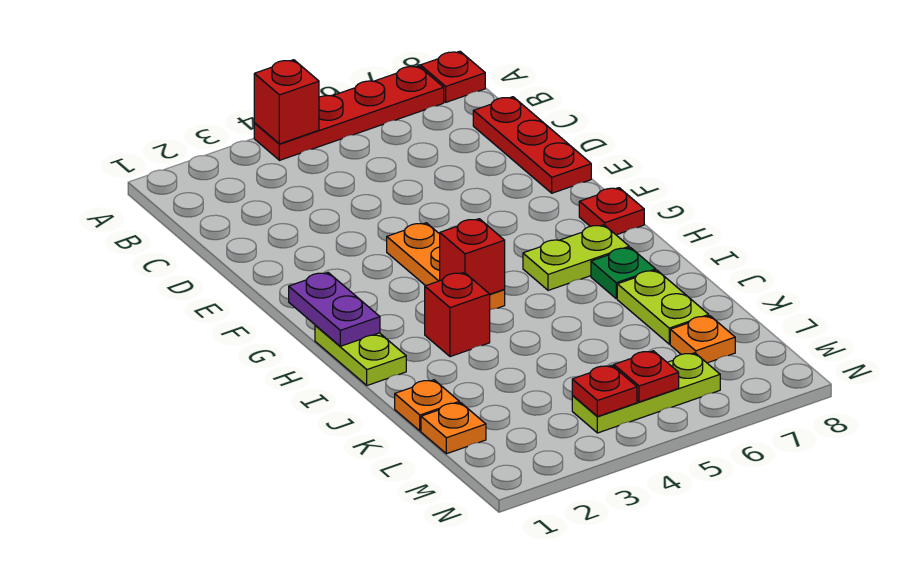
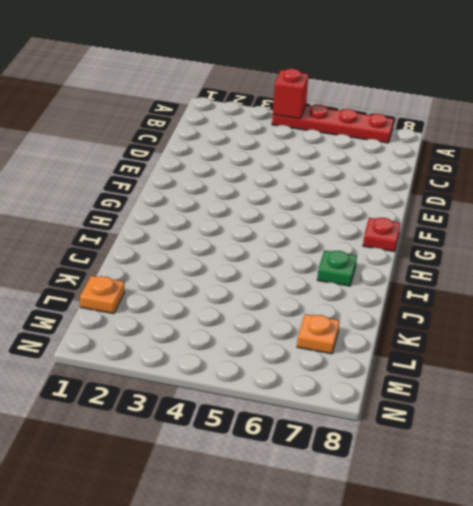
none -> red 1x1 plate [420,51,485,102]
none -> red 1x3 plate [473,97,591,193]
none -> orange 1x3 plate [387,223,505,310]

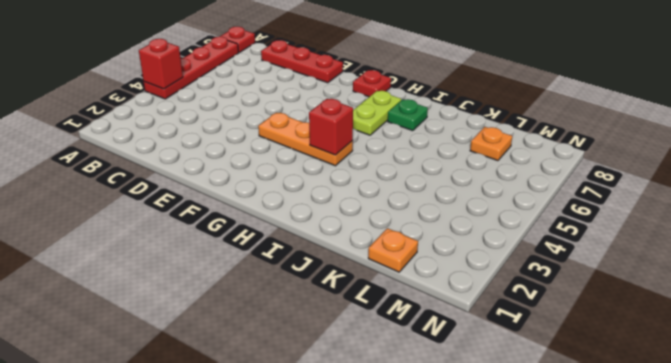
none -> lime 1x2 plate [315,326,406,385]
none -> red 1x1 brick [425,272,490,357]
none -> lime 1x2 plate [617,270,709,344]

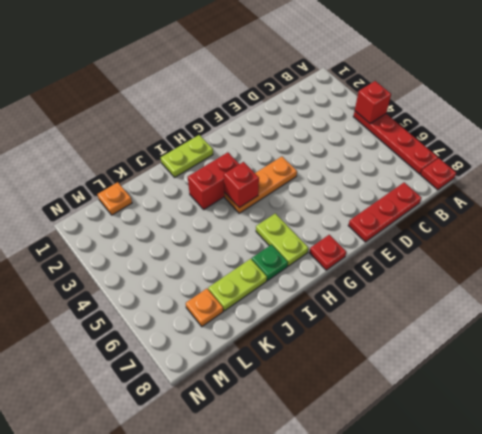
red 1x2 brick [188,152,239,209] -> red 1x1 brick [425,272,490,357]
none -> orange 1x1 plate [395,380,459,431]
none -> lime 1x3 plate [572,353,720,433]
none -> purple 1x2 plate [289,273,380,346]

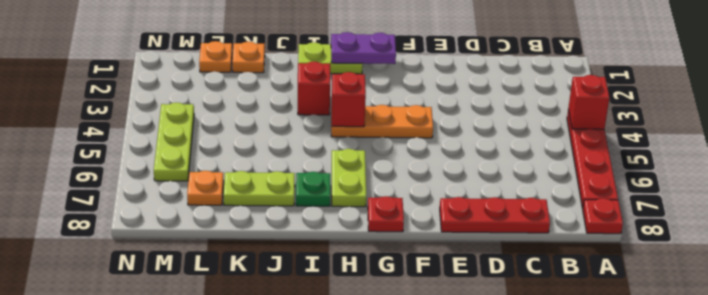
none -> red 1x1 plate [572,365,637,416]
none -> red 1x1 plate [614,351,679,402]

